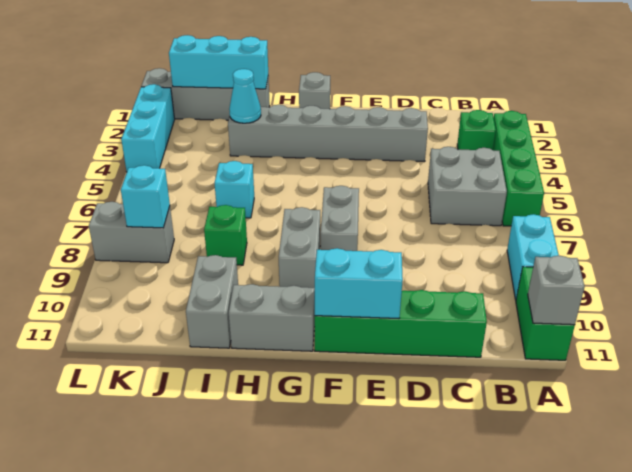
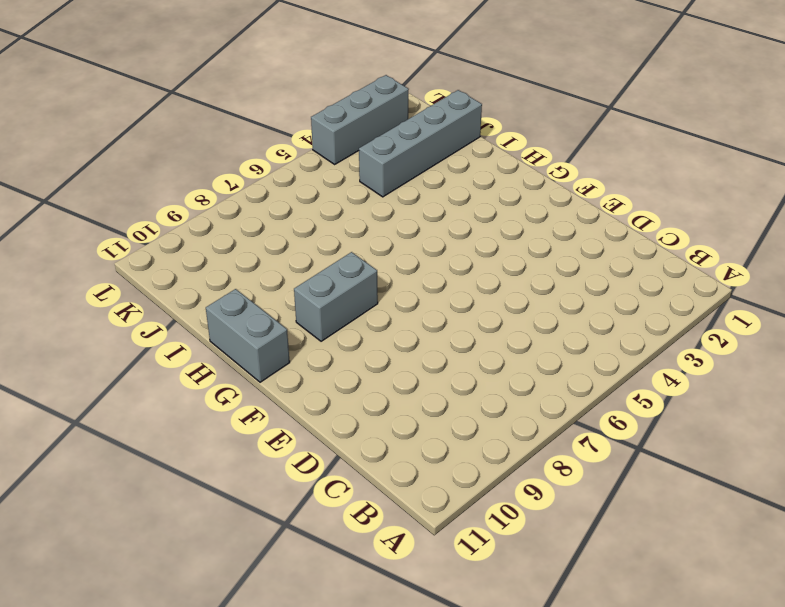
grey 1x4 brick [359,90,482,197] -> grey 1x4 brick turned to [141,68,270,120]
grey 1x3 brick [311,75,409,164] -> cyan 1x3 brick [121,84,175,172]
none -> green 1x4 brick [493,111,544,226]
none -> cyan 1x2 brick [507,214,559,300]
none -> green 1x2 brick [516,267,575,360]

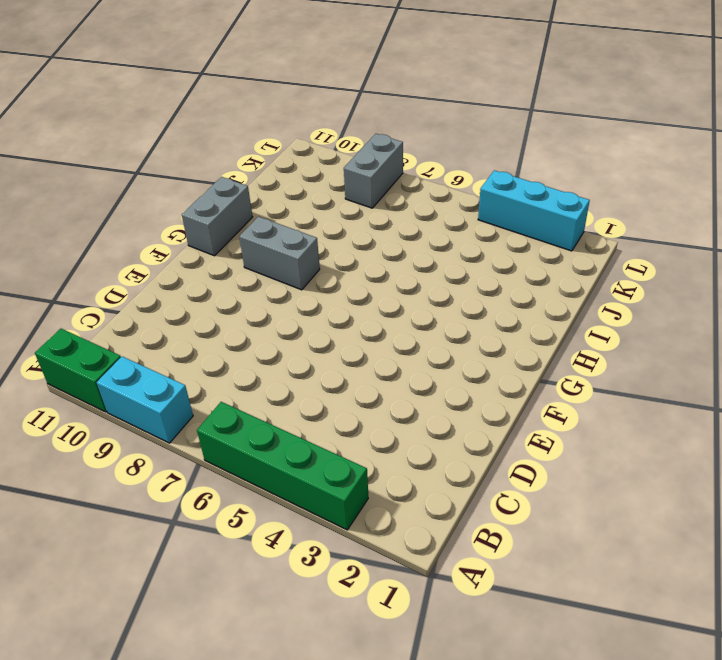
none -> green 1x1 brick [457,110,496,150]
none -> grey 2x2 brick [428,147,507,226]
none -> green 1x4 brick [315,290,487,357]

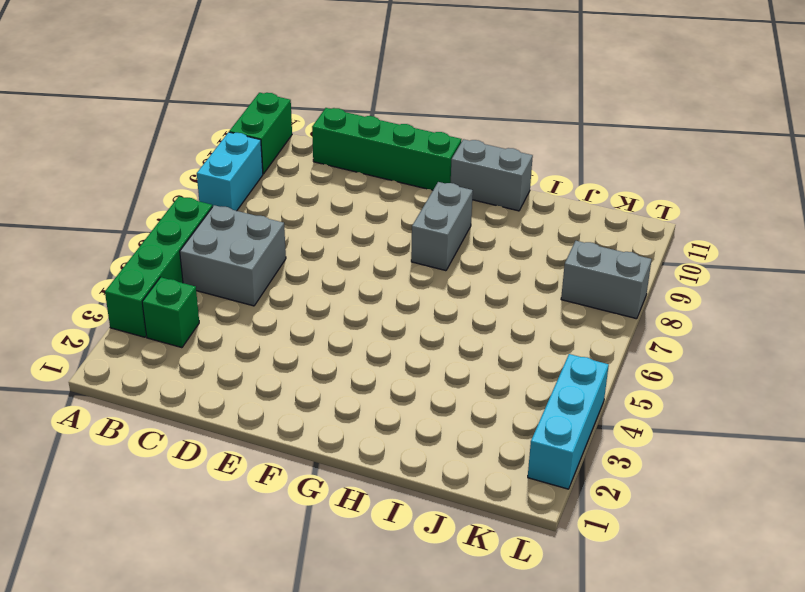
none -> grey 1x6 brick [228,105,428,162]
none -> grey 1x2 brick [321,186,359,251]
none -> grey 1x1 brick [299,72,330,109]

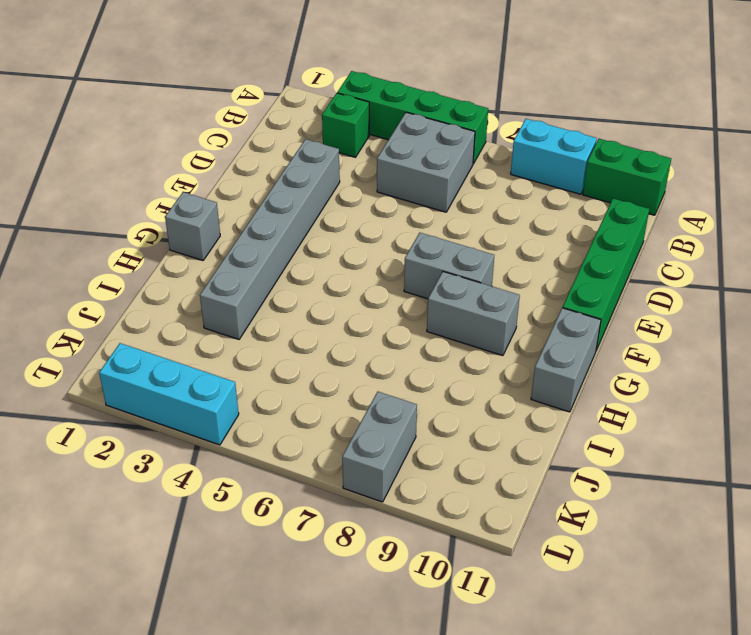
none -> grey 1x4 brick [141,68,270,120]
none -> cyan 1x1 brick [215,161,254,218]
none -> green 1x1 brick [204,205,247,265]

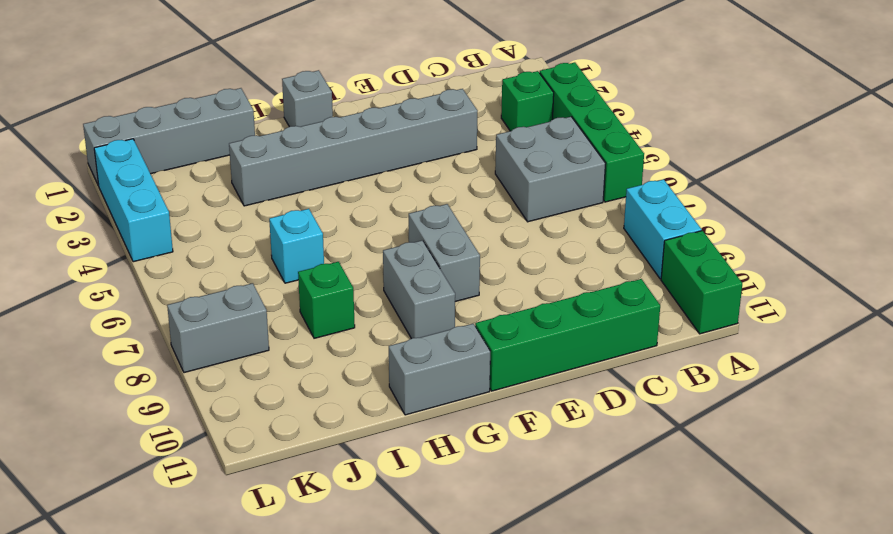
none -> grey 1x2 brick [186,255,238,348]
none -> grey 1x1 brick [528,256,585,325]
none -> cyan 1x2 brick [315,248,403,318]

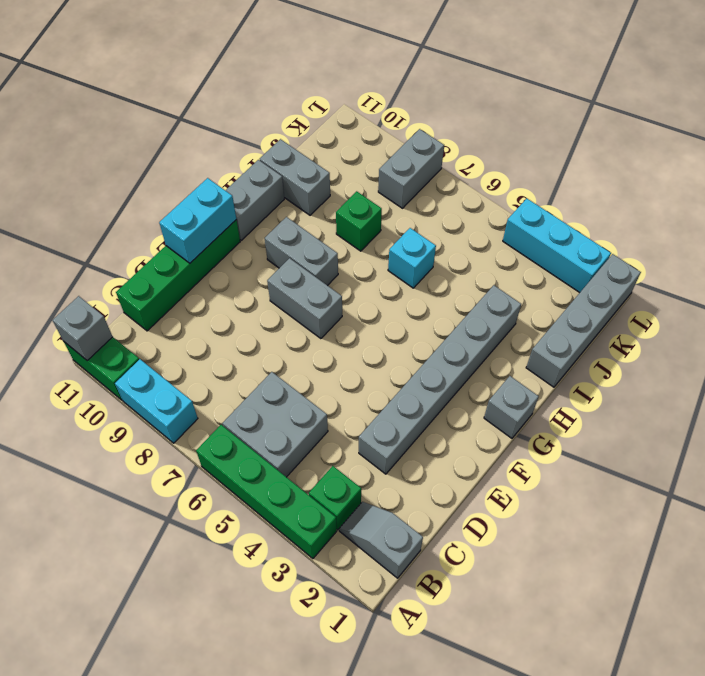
grey 1x2 slope [339,502,423,578] -> none
none -> cyan 1x3 brick [169,35,268,89]
none -> cyan 1x1 cone [229,69,261,123]
none -> cyan 1x1 brick [121,165,170,228]

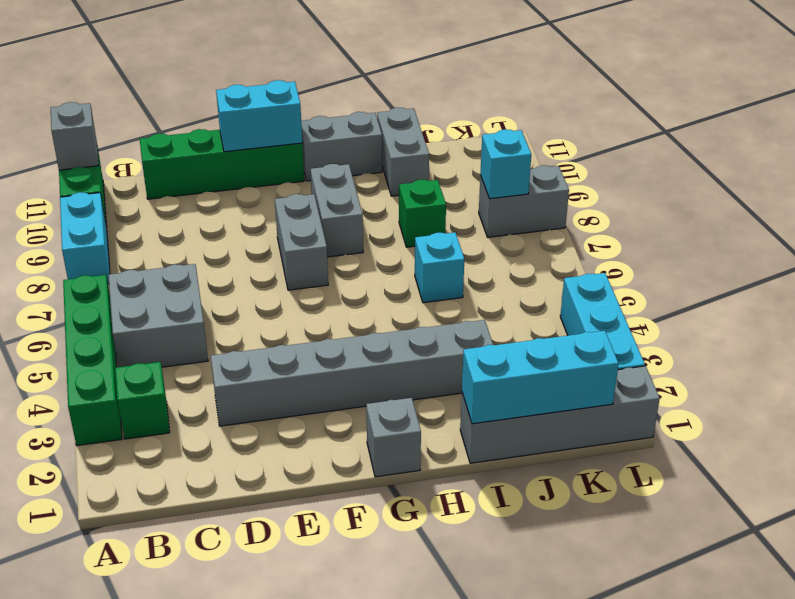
none -> cyan 1x1 cone [229,69,261,123]

